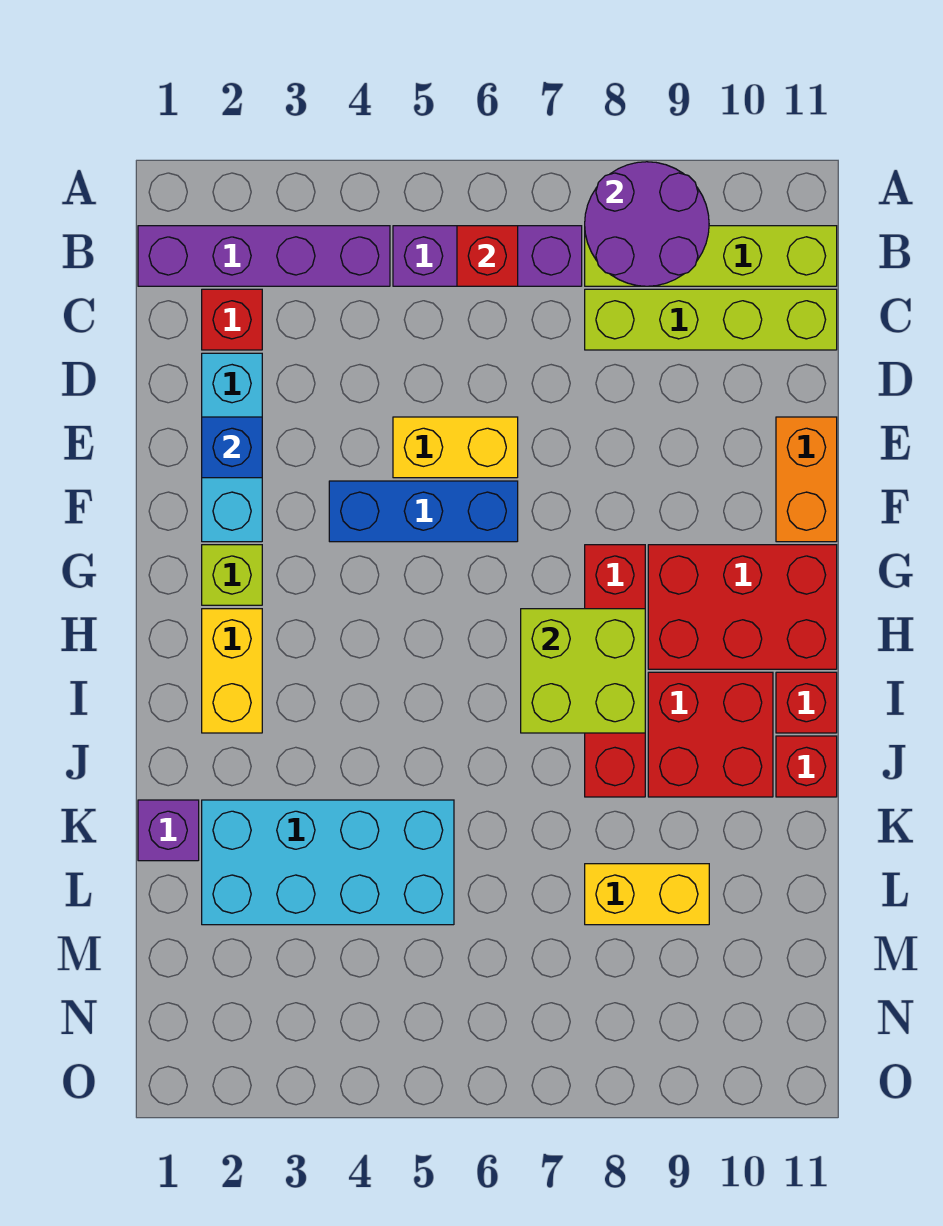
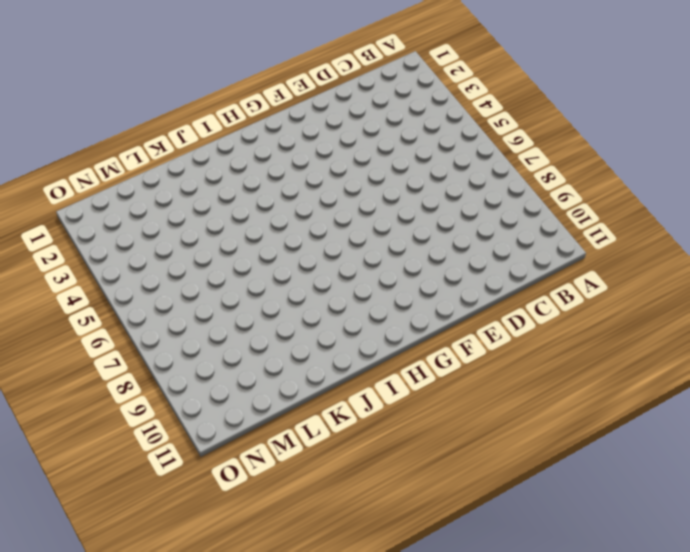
none -> purple 1x4 brick [138,226,390,286]
none -> purple 1x3 brick [393,226,582,286]
none -> lime 1x4 brick [585,226,837,286]

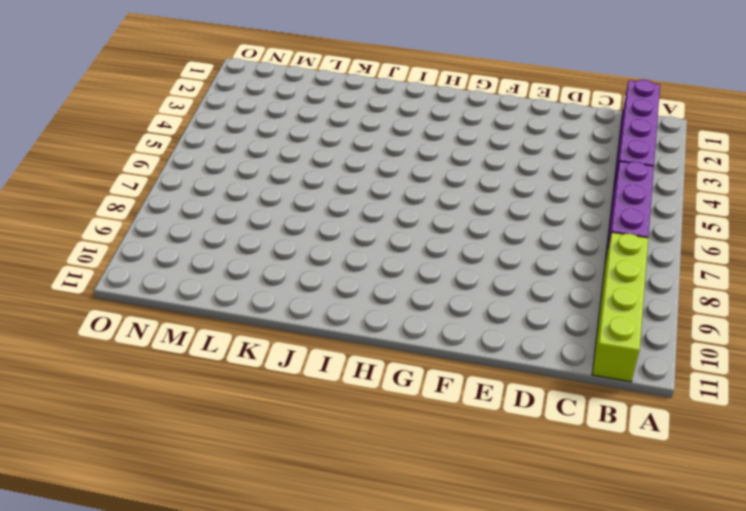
none -> red 1x1 brick [202,289,262,350]
none -> lime 1x4 brick [585,289,837,350]
none -> cyan 1x3 brick [202,353,262,542]

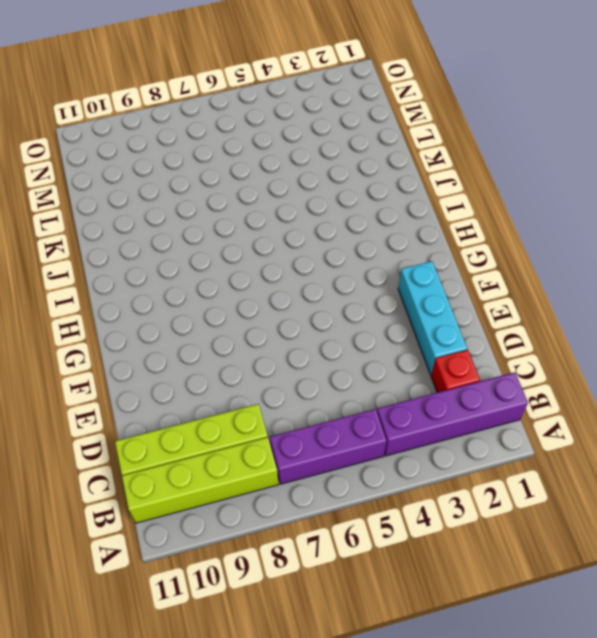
none -> yellow 1x2 brick [393,417,518,478]
none -> orange 1x2 brick [776,417,837,542]
none -> blue 1x3 brick [329,481,518,542]

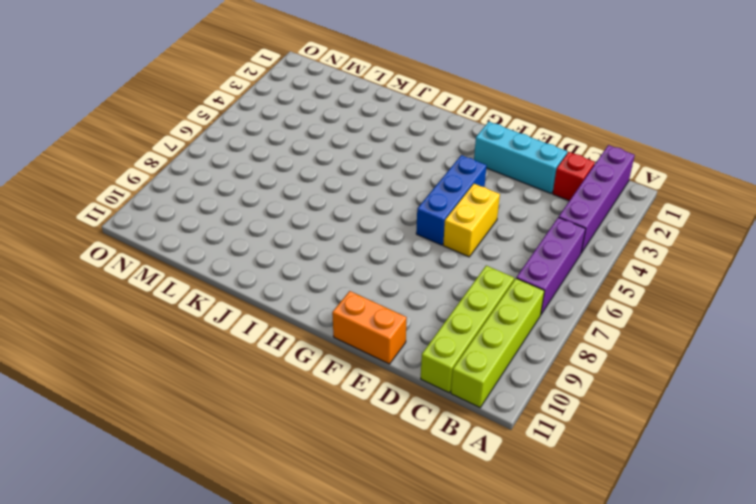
none -> lime 1x1 brick [202,545,262,605]
none -> red 1x4 brick [585,545,645,797]
none -> red 2x3 brick [648,545,837,669]

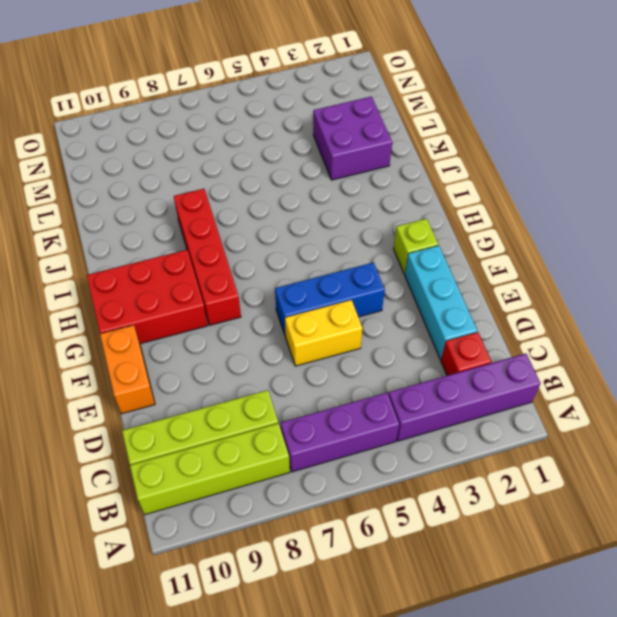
purple 2x2 brick [313,97,392,180] -> cyan 2x4 brick [202,800,454,925]
none -> yellow 1x2 brick [202,609,262,733]
none -> red 2x2 brick [648,672,773,797]
none -> red 1x1 brick [776,672,837,733]

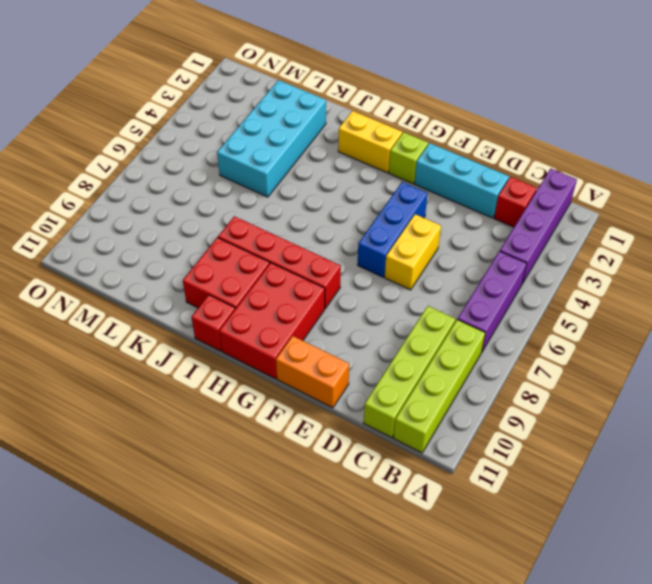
none -> red 1x1 brick [776,736,837,797]
none -> purple 1x1 brick [138,800,199,861]
none -> yellow 1x2 brick [585,864,709,925]

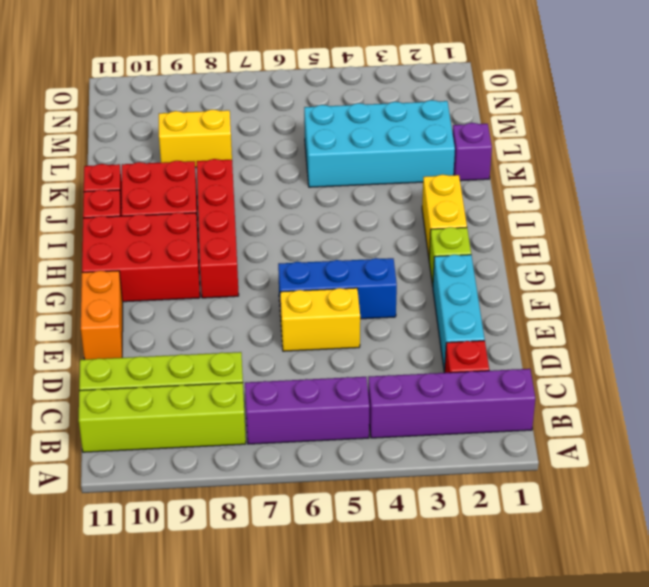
none -> purple 2x2 round brick [585,162,709,286]
none -> red 1x1 brick [457,226,518,286]
none -> blue 1x1 brick [202,417,262,478]

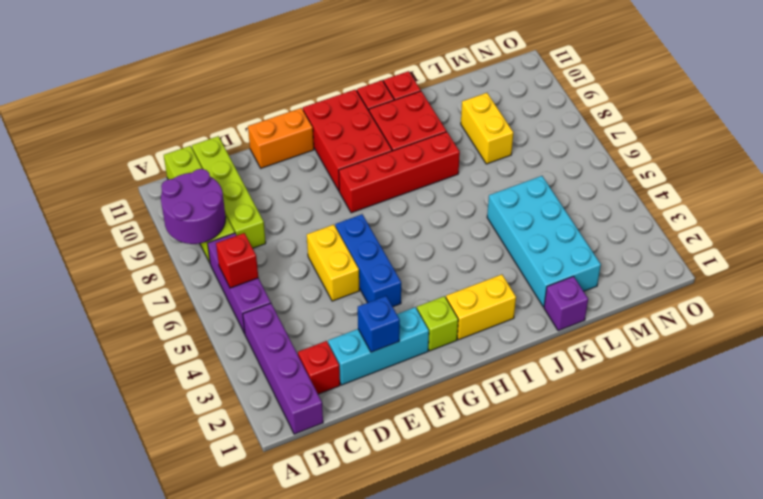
none -> lime 2x2 brick [521,609,645,733]

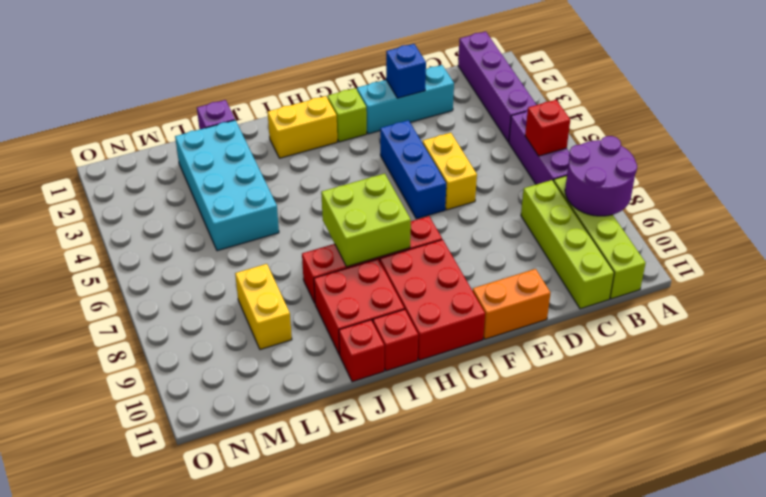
none -> red 1x1 brick [202,289,262,350]

